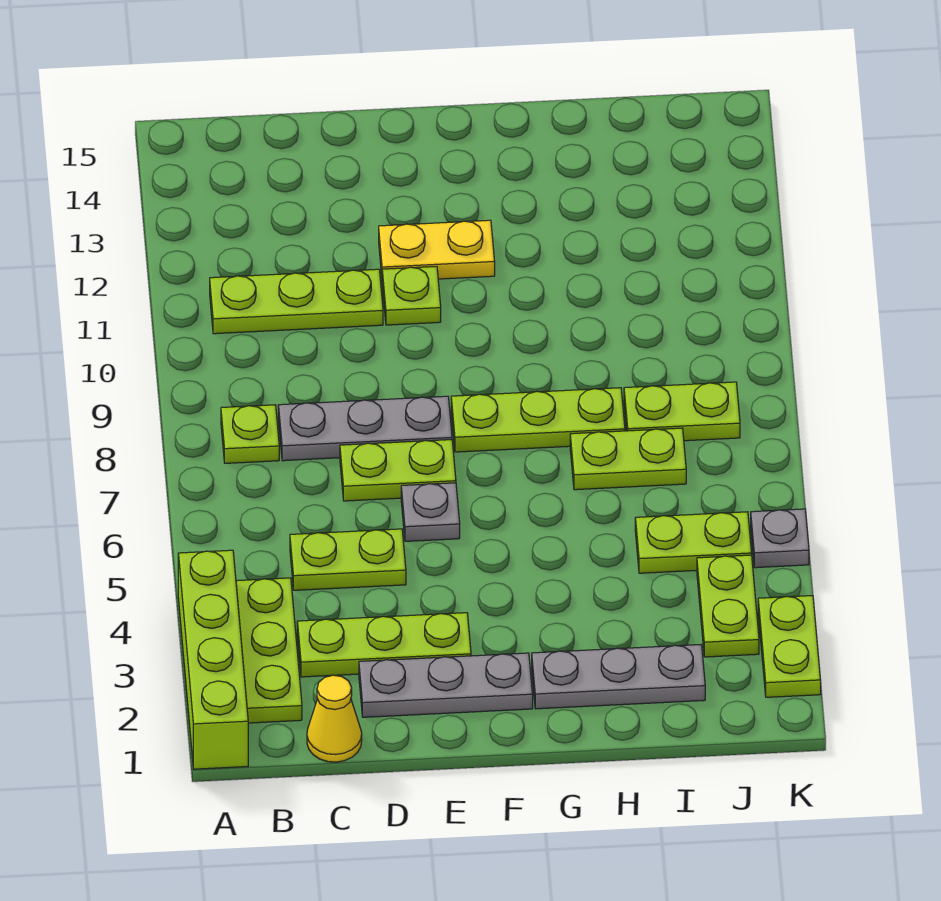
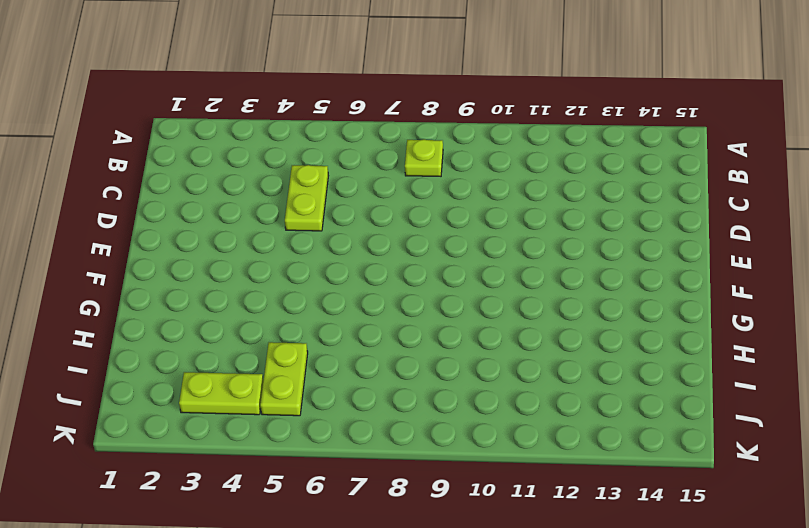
none -> lime 1x4 brick [178,550,248,769]
none -> lime 1x3 plate [236,578,302,723]
none -> lime 1x3 plate [210,269,383,334]

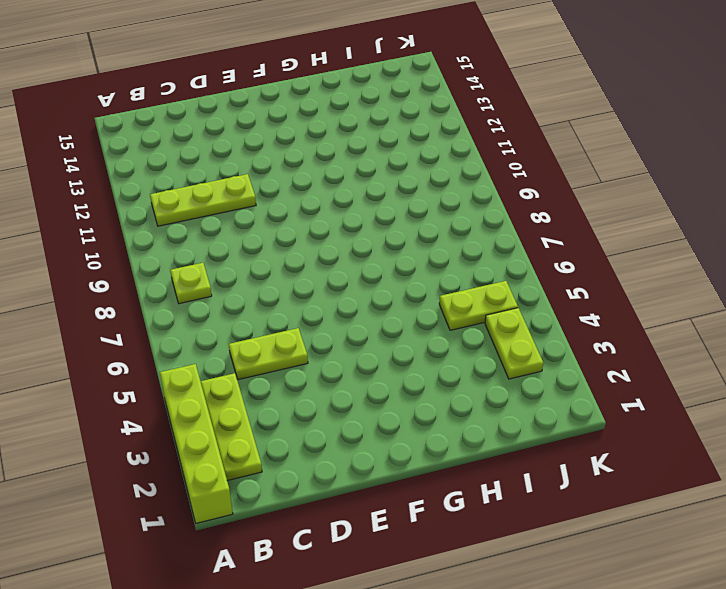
none -> yellow 1x1 cone [307,675,362,762]
none -> lime 1x3 plate [297,613,471,677]
none -> grey 1x3 plate [278,396,452,461]

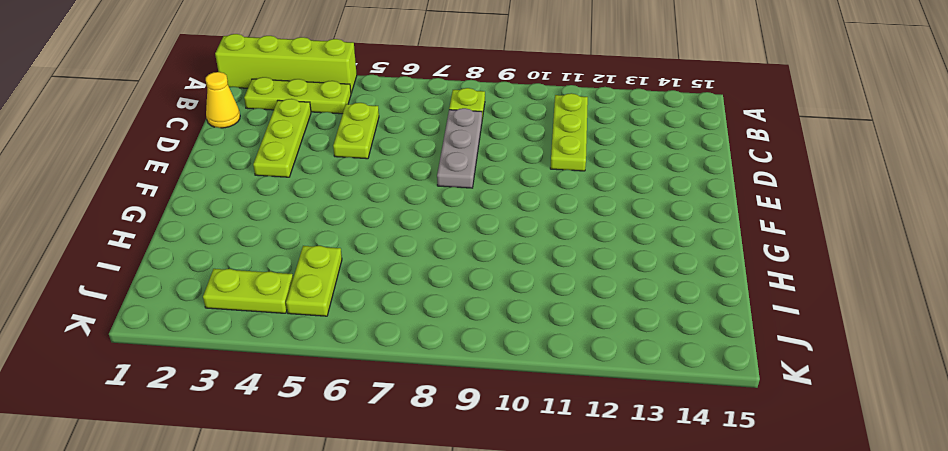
none -> grey 1x3 plate [359,653,533,717]
none -> lime 1x2 plate [340,440,456,501]
none -> grey 1x1 plate [401,483,460,541]

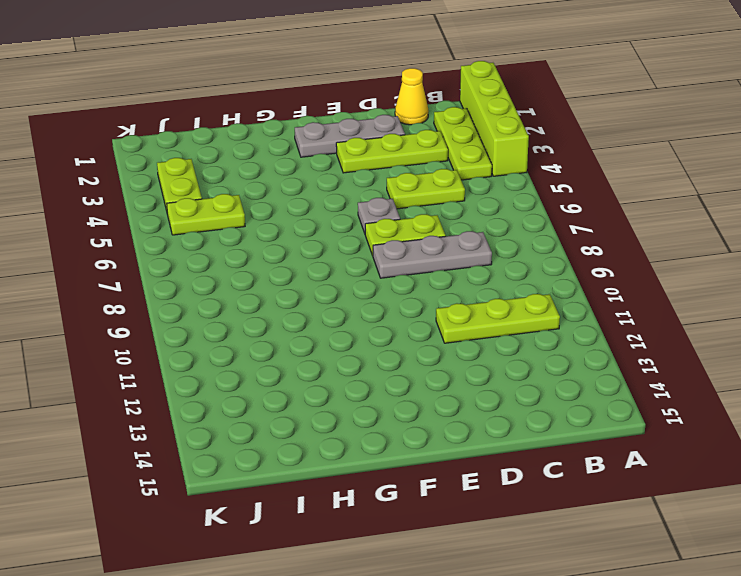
none -> lime 1x1 plate [221,405,279,463]
none -> lime 1x1 plate [382,266,441,325]
none -> yellow 1x2 plate [379,220,495,279]

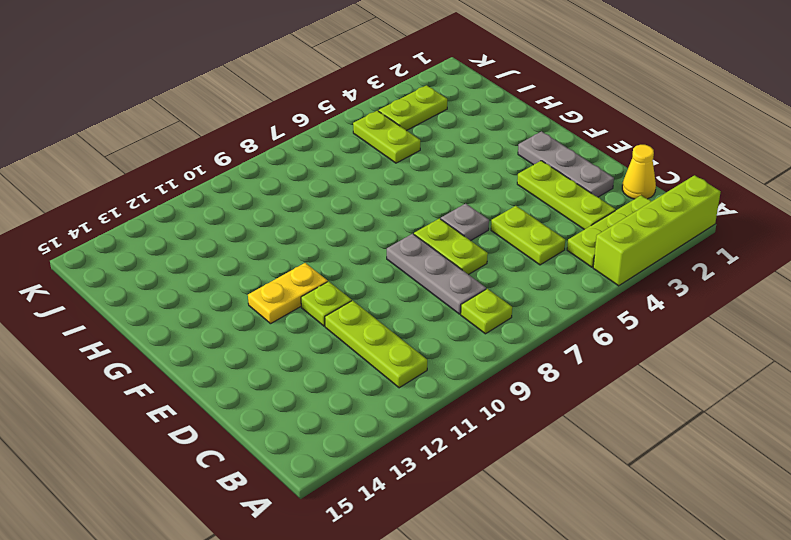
yellow 1x2 plate [248,263,328,324] -> yellow 1x2 plate turned to [379,220,495,279]
none -> lime 1x3 plate [451,388,625,452]
none -> grey 1x3 plate [532,645,705,709]
none -> lime 1x2 plate [570,428,686,490]

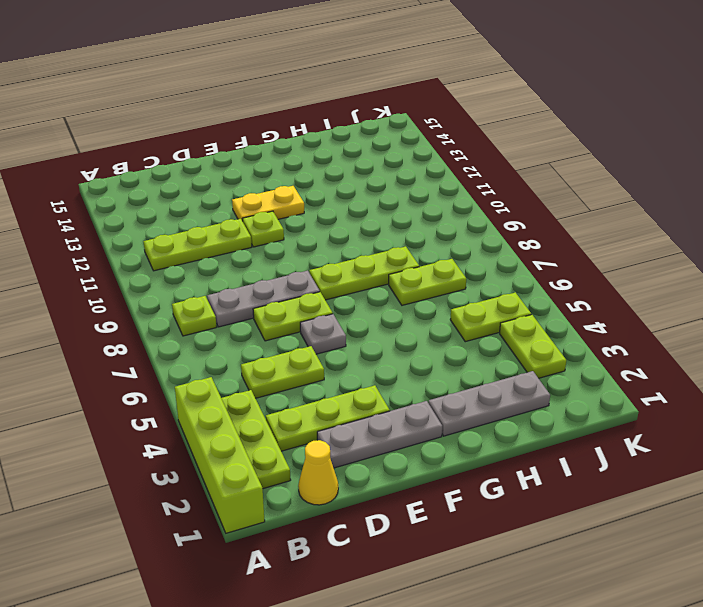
none -> lime 1x2 plate [624,382,740,441]
none -> lime 1x2 plate [758,596,821,697]
none -> grey 1x1 plate [751,509,809,568]

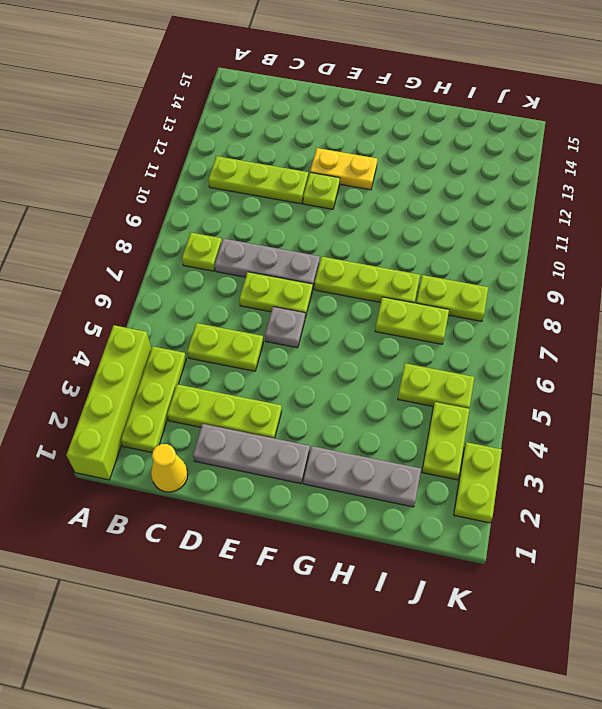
none -> grey 1x1 plate [751,509,809,568]

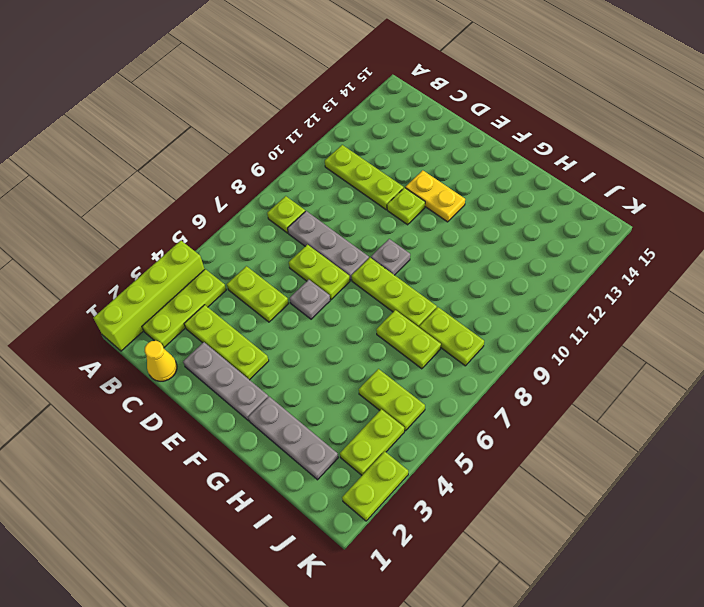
grey 1x1 plate [371,239,410,275] -> grey 1x1 plate moved to [751,509,809,568]

